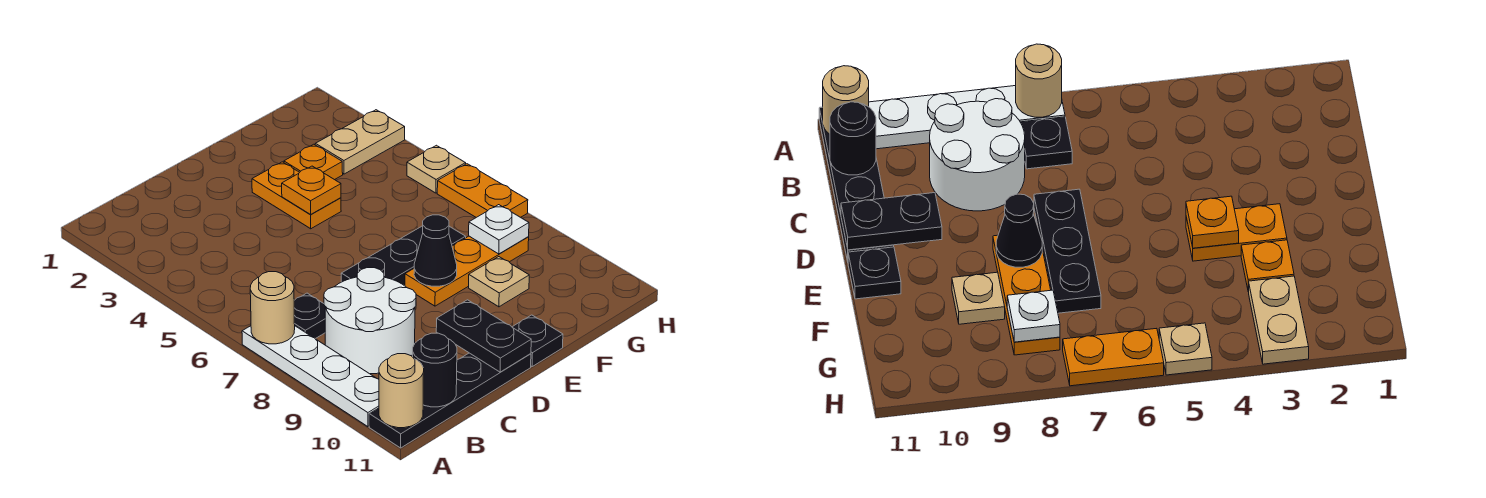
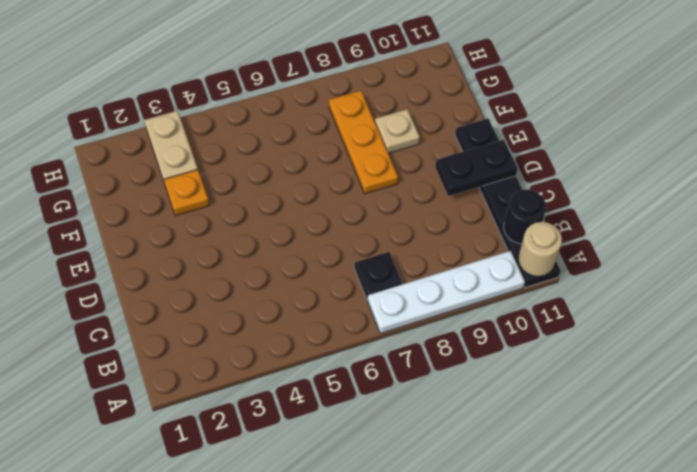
none -> white 2x2 round brick [324,268,416,374]
none -> black 1x3 plate [341,226,466,286]
none -> orange 1x2 plate [252,162,341,229]

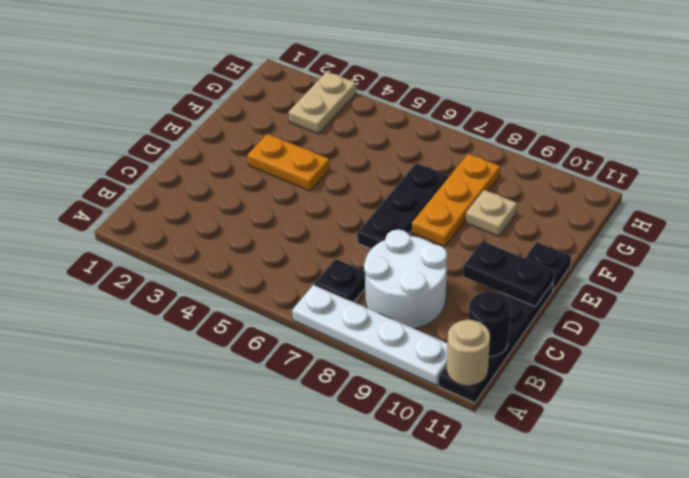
none -> orange 1x1 plate [284,144,343,180]
none -> tan 1x1 plate [407,145,466,193]
none -> orange 1x2 plate [437,164,528,217]

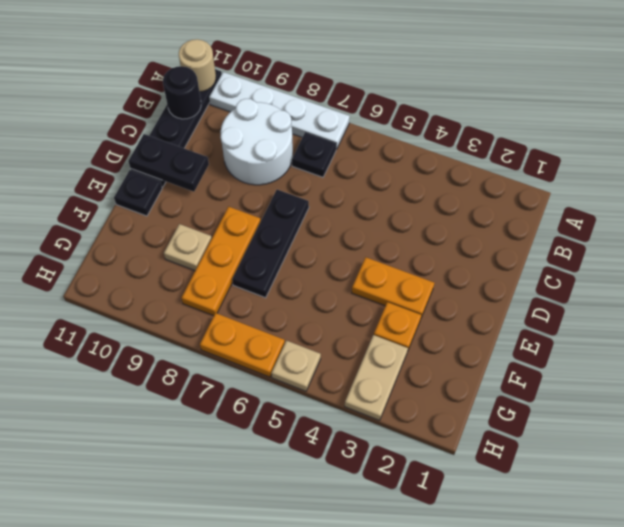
none -> tan 1x1 round brick [250,272,295,344]
none -> orange 1x1 plate [282,166,341,215]
none -> black 1x1 cone [414,215,457,286]

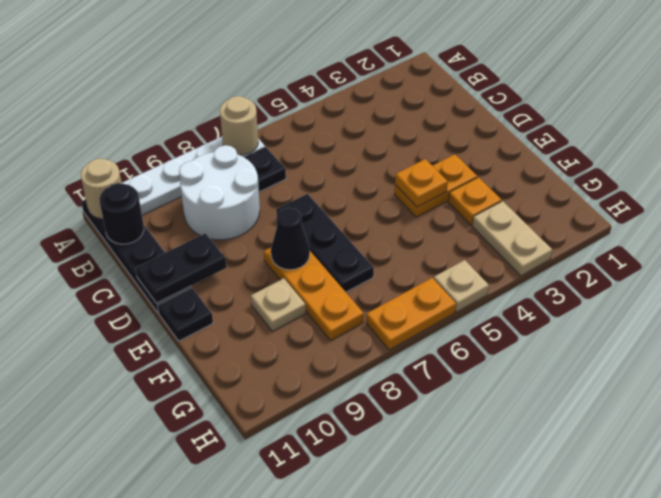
none -> white 1x1 plate [469,205,529,254]

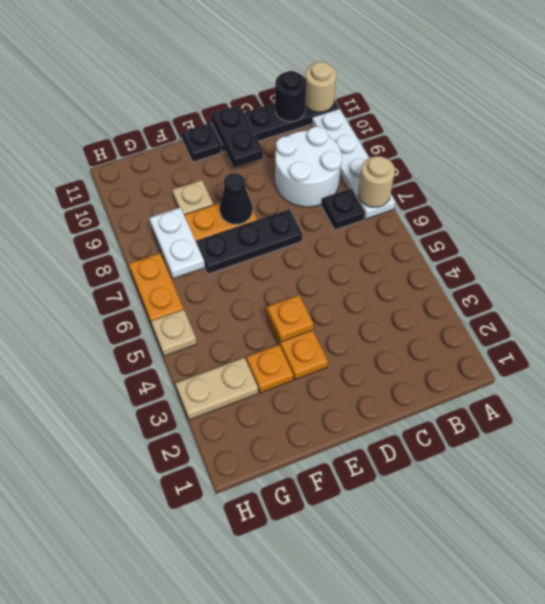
white 1x2 plate [149,208,205,278] -> white 1x1 plate [469,205,529,254]

